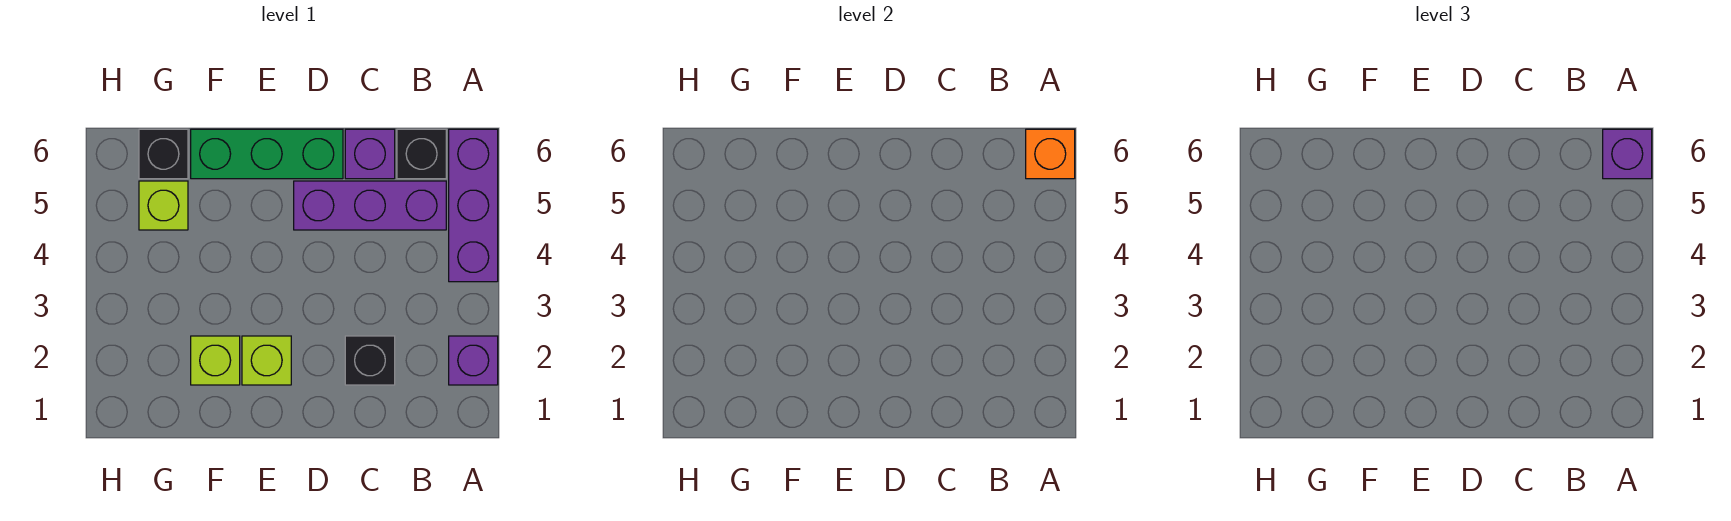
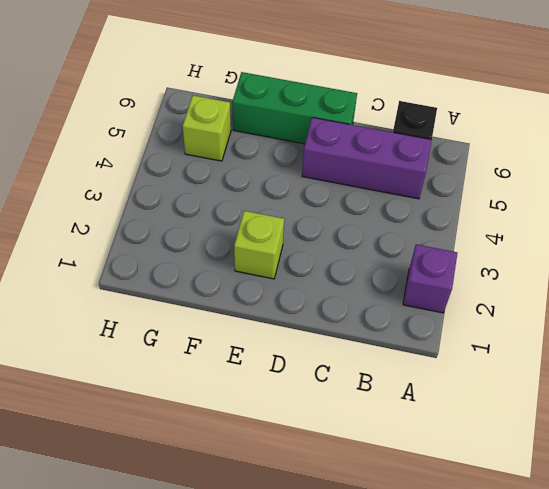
none -> purple 1x3 brick [449,129,498,282]
none -> black 1x1 brick [345,336,395,385]
none -> purple 1x1 brick [345,129,395,179]

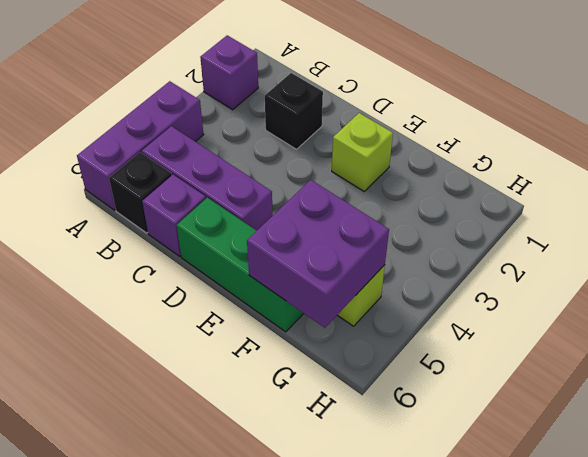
purple 2x2 brick [247,180,389,328] -> none
none -> lime 1x1 brick [191,336,240,385]
none -> black 1x1 brick [139,129,188,179]
none -> orange 1x1 brick [1026,129,1075,179]

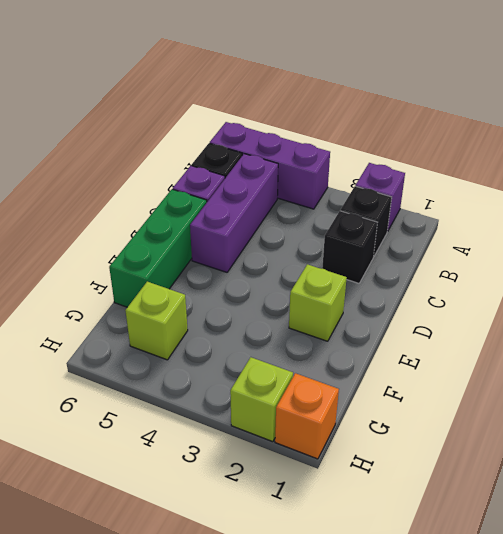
black 1x1 brick [340,186,392,257] -> black 1x1 brick moved to [139,129,188,179]
orange 1x1 brick [275,373,339,459] -> orange 1x1 brick moved to [1026,129,1075,179]
lime 1x1 brick [230,357,293,442] -> lime 1x1 brick moved to [191,336,240,385]
none -> purple 1x1 brick [1603,129,1652,179]

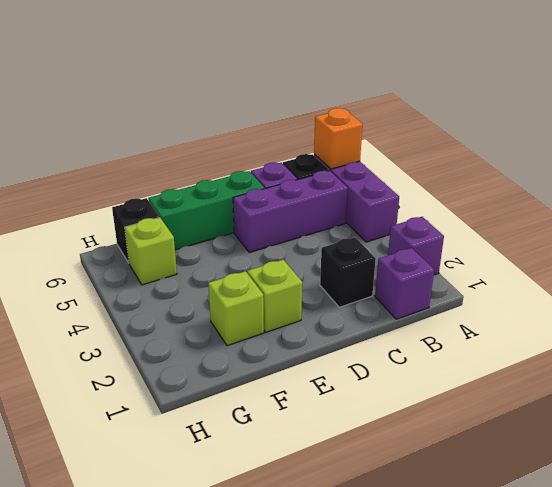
purple 1x1 brick [375,248,434,319] -> purple 1x1 brick moved to [1603,129,1652,179]

